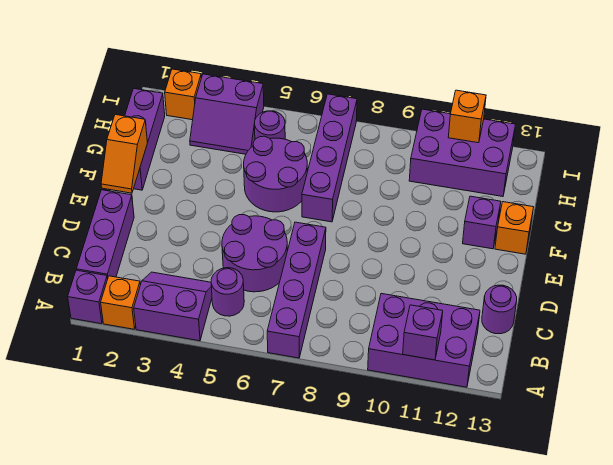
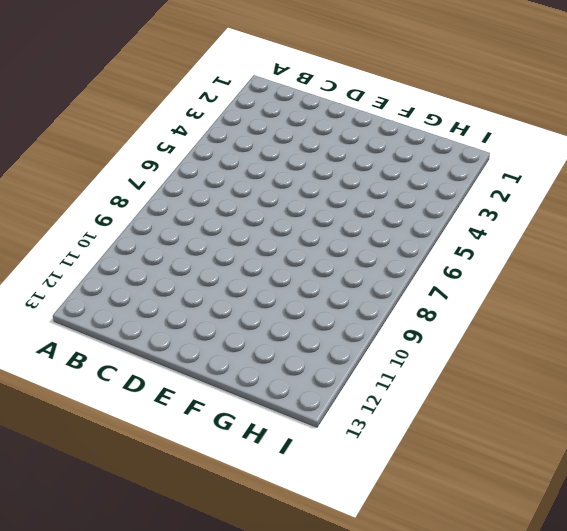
none -> purple 1x1 brick [68,270,108,324]
none -> orange 1x1 brick [101,276,140,329]
none -> purple 2x2 slope [134,272,212,341]

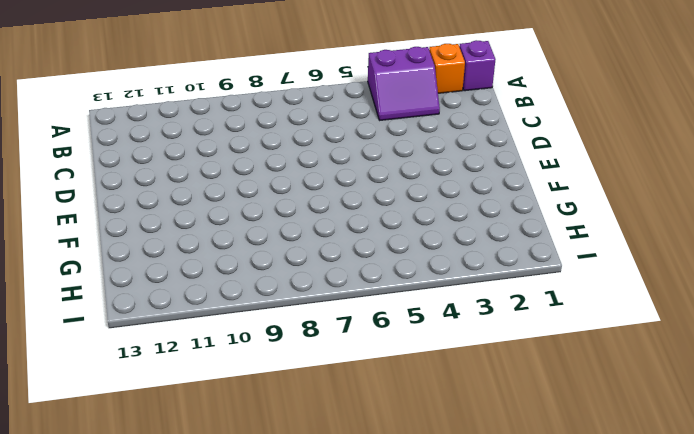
none -> purple 1x4 brick [267,222,326,358]
none -> purple 2x3 brick [368,294,480,387]
none -> purple 1x3 brick [76,190,134,279]

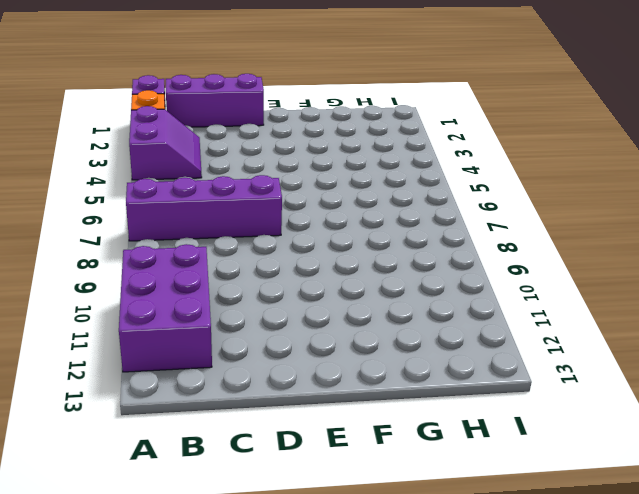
none -> purple 1x1 round brick [211,268,244,316]
none -> purple 2x2 round brick [222,215,287,292]
none -> purple 1x1 round brick [482,285,517,334]

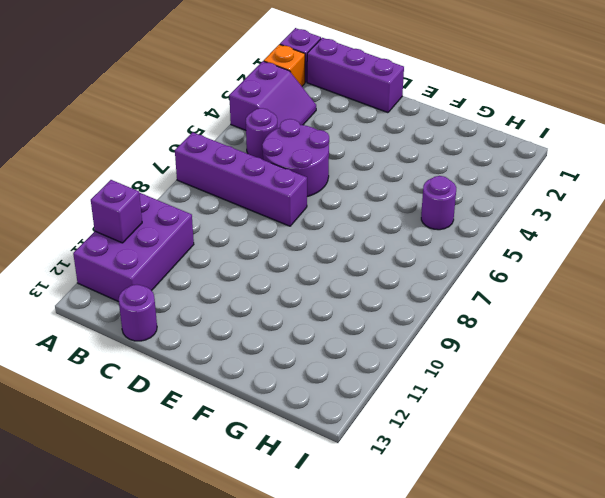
none -> purple 1x3 brick [125,89,165,190]
none -> purple 2x2 round brick [244,136,307,212]
none -> purple 1x4 brick [302,94,357,222]

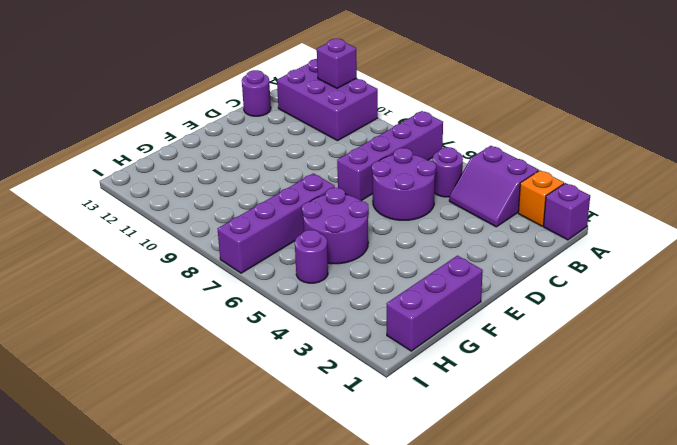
none -> purple 1x3 brick [76,190,134,279]
none -> purple 1x1 brick [463,196,501,249]
none -> orange 1x1 brick [495,202,534,254]

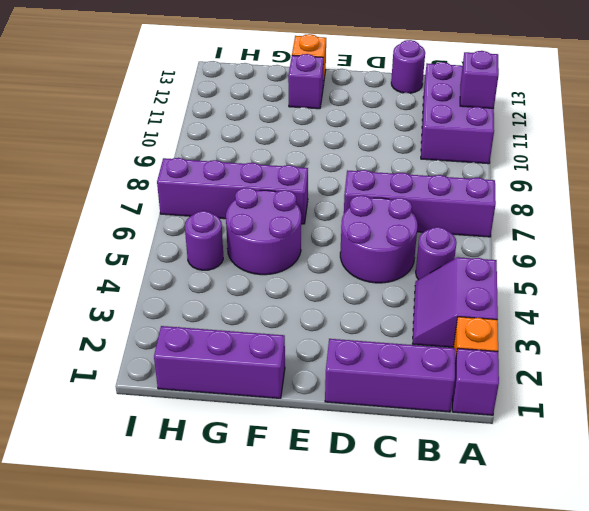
none -> purple 2x2 slope [190,74,264,154]
none -> purple 2x3 brick [409,109,516,197]
none -> orange 1x1 brick [165,69,201,120]

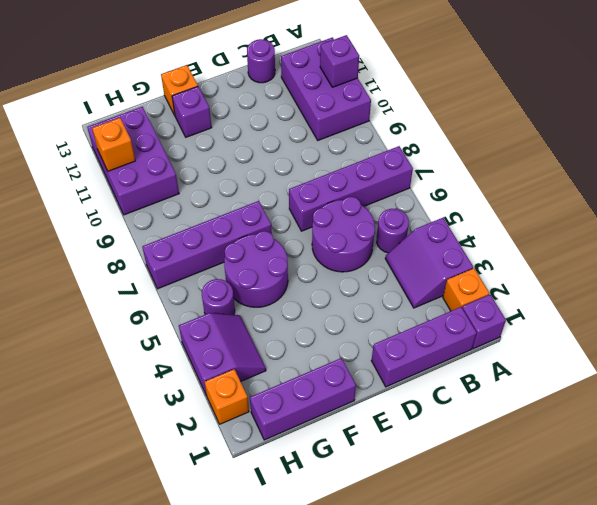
none -> orange 1x2 slope [101,115,148,193]

